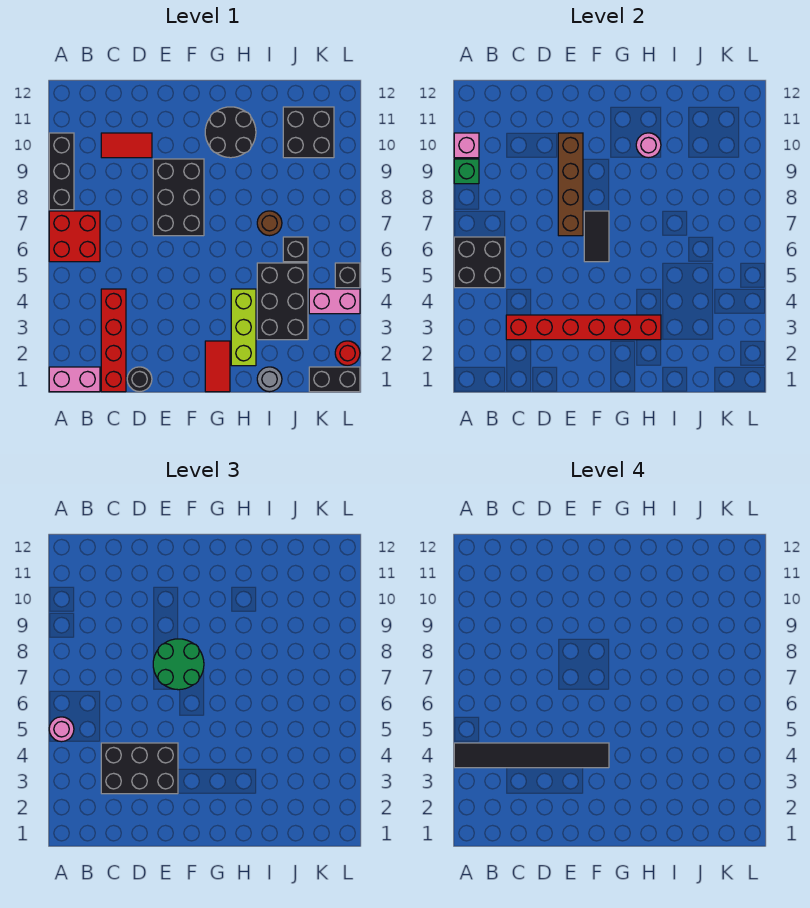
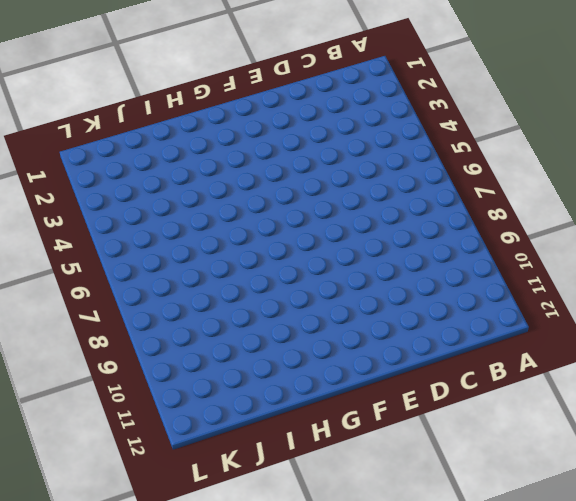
none -> pink 1x2 brick [49,367,100,392]
none -> red 2x2 brick [49,211,100,262]
none -> black 1x3 brick [49,133,74,210]
none -> red 1x4 brick [101,289,126,392]

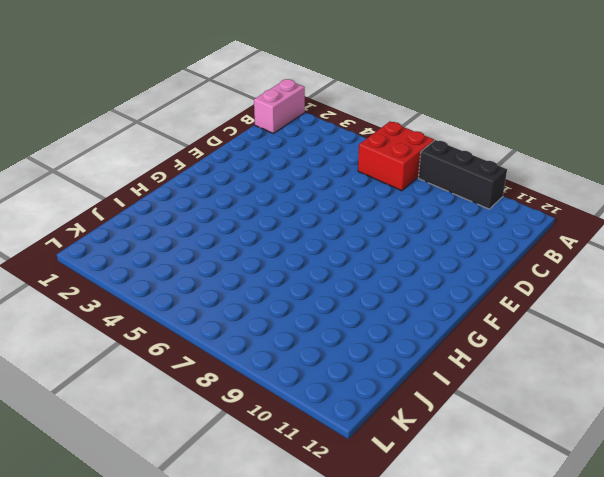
none -> red 1x4 brick [101,289,126,392]
none -> red 1x2 tile [101,133,152,158]
none -> black 1x1 round brick [127,367,152,392]
none -> black 2x3 brick [153,159,204,236]

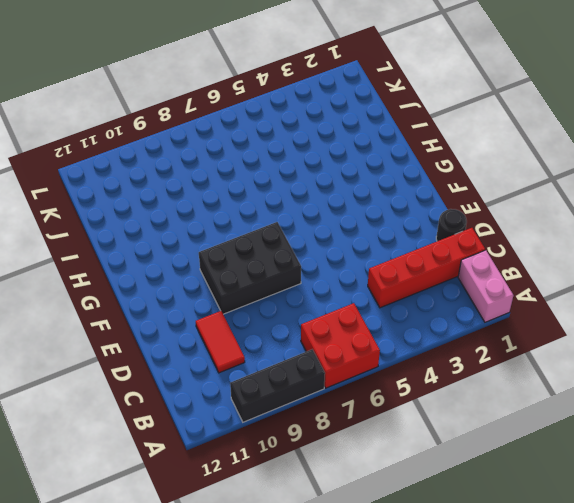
none -> red 1x2 tile [205,341,230,392]
none -> black 2x2 round brick [205,107,256,158]
none -> lime 1x3 brick [231,289,256,366]
none -> grey 1x1 round brick [257,367,282,392]

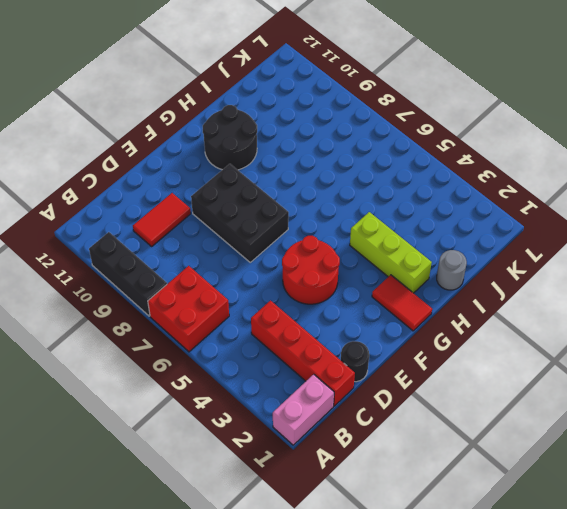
red 2x2 round brick [282,236,340,304] -> none
none -> black 2x3 brick [257,263,308,340]
none -> brown 1x1 round brick [257,211,282,236]
none -> black 1x1 brick [283,237,308,262]
none -> black 2x2 brick [283,107,334,158]

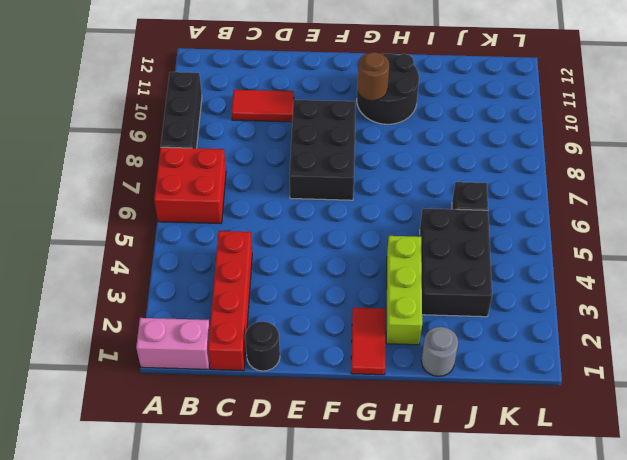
brown 1x1 round brick [358,52,389,100] -> brown 1x1 round brick moved to [257,211,282,236]
none -> black 2x2 brick [283,107,334,158]
none -> black 1x2 brick [309,367,360,392]
none -> pink 1x2 brick [309,289,360,314]
none -> red 1x1 round brick [335,341,360,366]

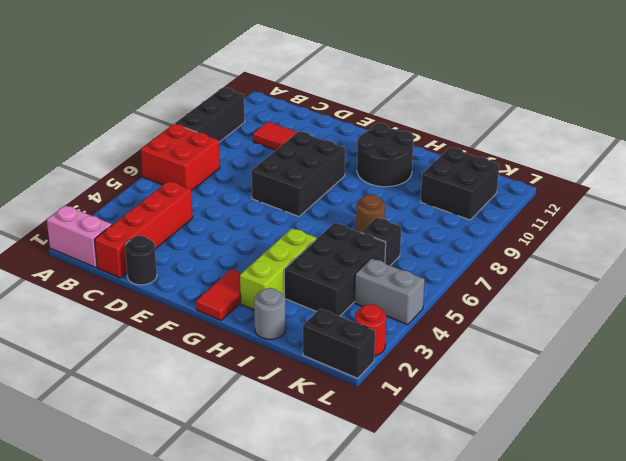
grey 1x2 brick [355,259,425,325] -> pink 1x2 brick [309,289,360,314]
none -> black 1x1 brick [335,263,360,288]
none -> black 2x2 brick [454,237,505,288]
none -> green 1x1 brick [454,159,479,184]
none -> pink 1x1 brick [454,133,479,158]

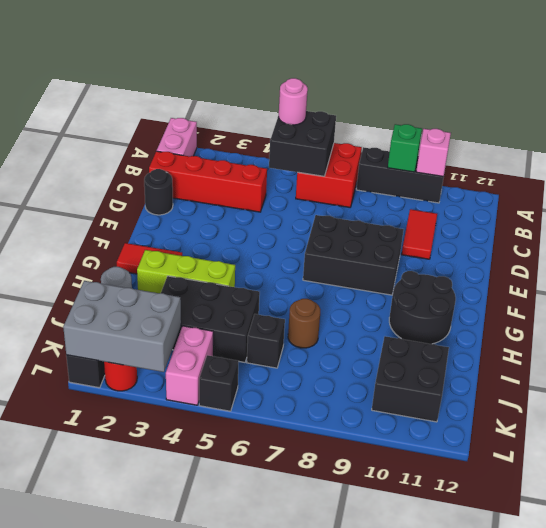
grey 2x3 brick [63,281,181,372] -> none
none -> red 1x6 brick [506,315,661,340]
none -> brown 1x4 brick [558,133,583,236]
none -> black 1x2 tile [584,211,609,262]
none -> pink 1x1 round brick [636,133,661,158]

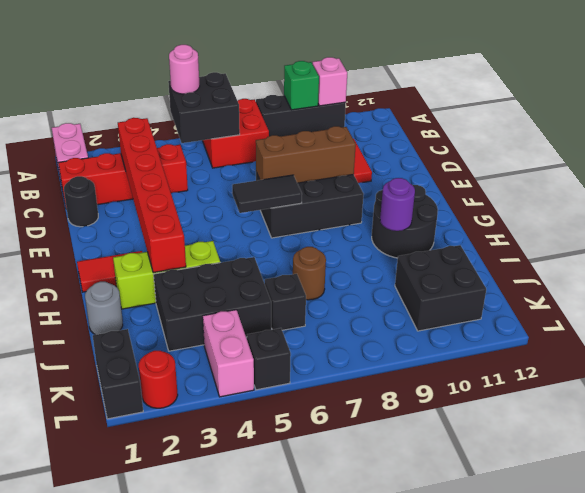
brown 1x3 brick [256,126,356,183] -> brown 1x4 brick [558,133,583,236]
purple 1x1 round brick [380,178,415,231] -> pink 1x1 round brick [636,133,661,158]
none -> black 2x3 brick [101,743,178,794]
none -> green 2x2 round brick [153,639,204,690]
none -> black 1x6 tile [454,743,609,768]

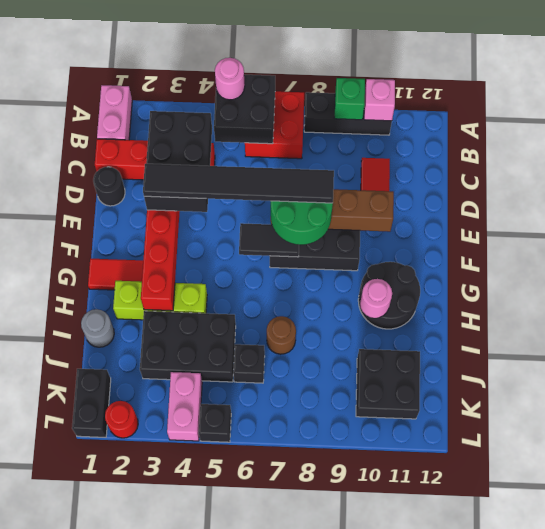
black 1x6 tile [143,164,334,203] -> black 1x6 tile turned to [454,743,609,768]

